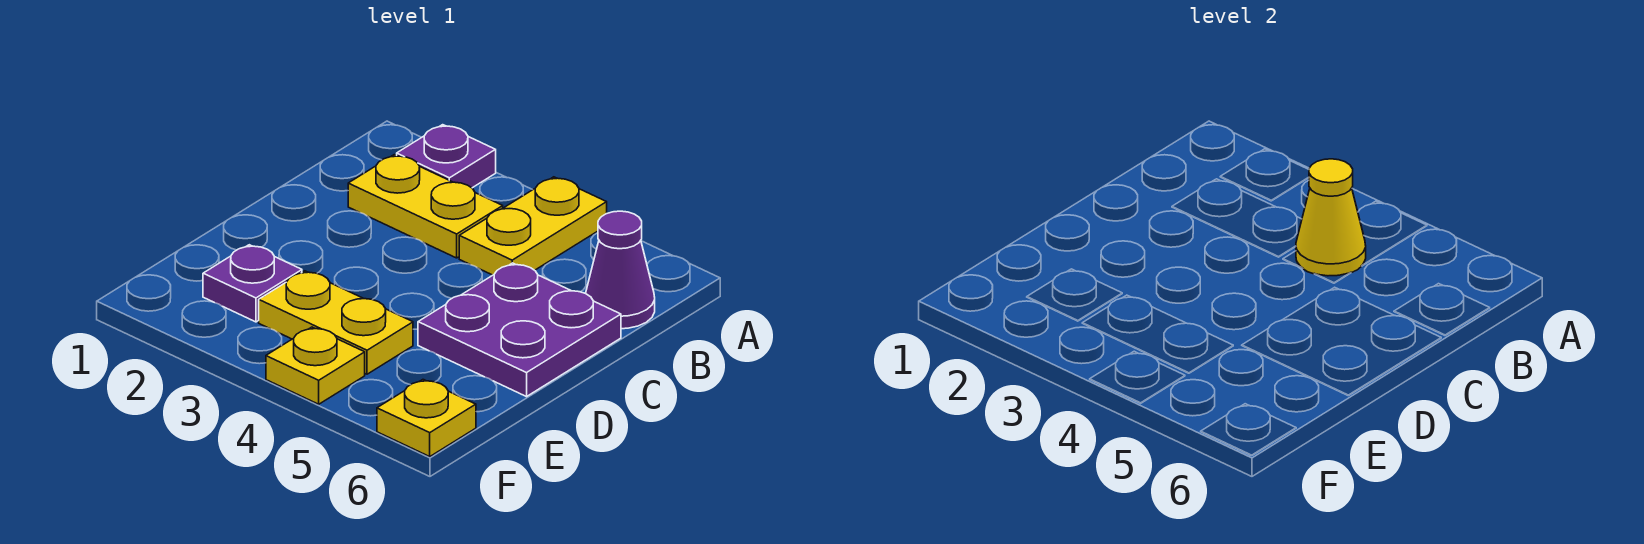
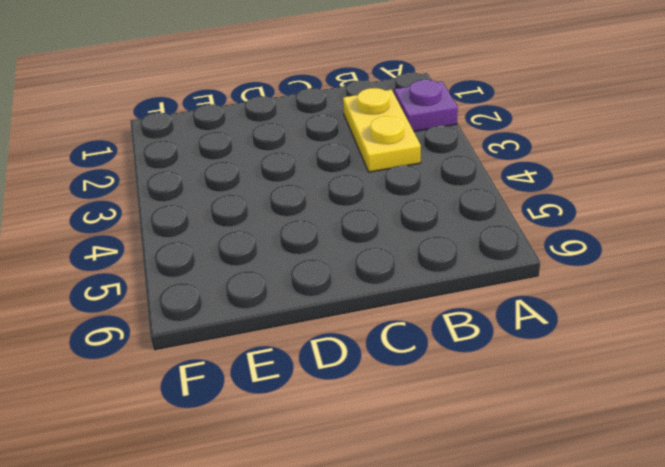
none -> yellow 1x2 plate [459,177,607,275]
none -> purple 1x1 cone [586,211,655,329]

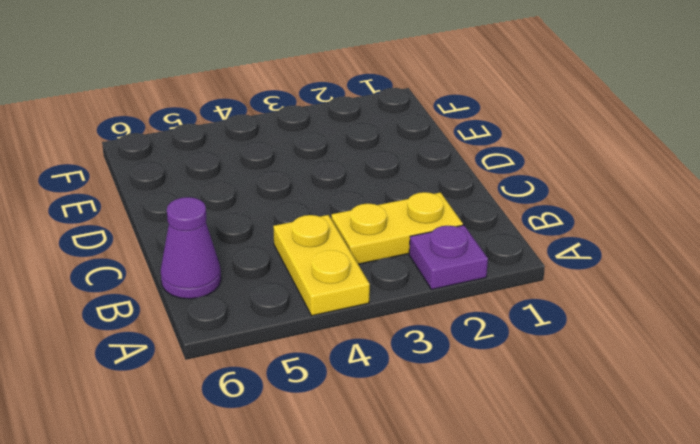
none -> purple 2x2 plate [418,263,621,397]
none -> purple 1x1 plate [203,245,302,322]

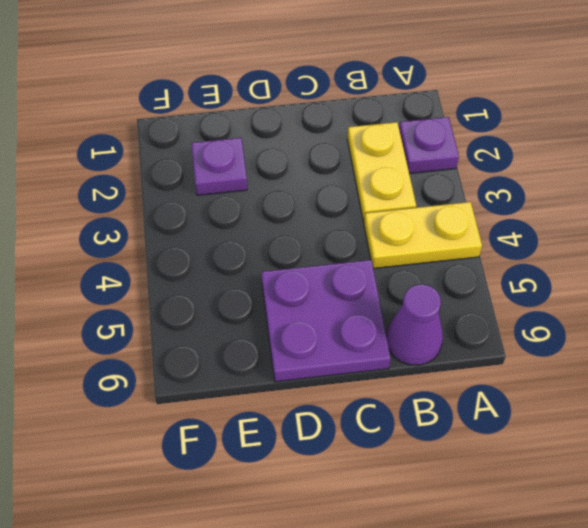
none -> yellow 1x2 plate [259,271,413,374]
none -> yellow 1x1 plate [266,327,365,404]

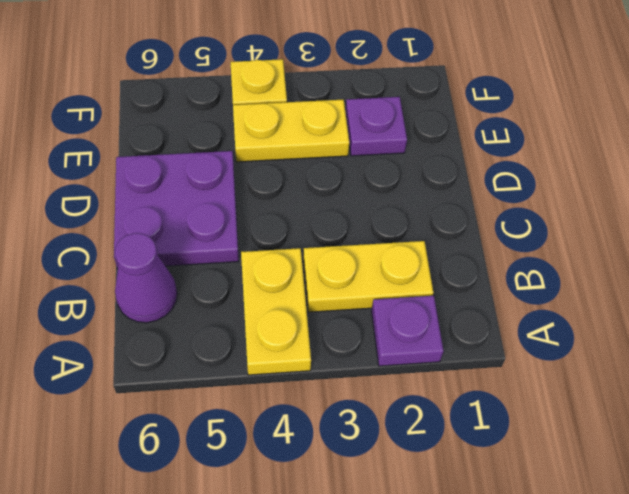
none -> yellow 1x1 plate [377,380,476,456]
none -> yellow 1x1 cone [1296,159,1366,276]

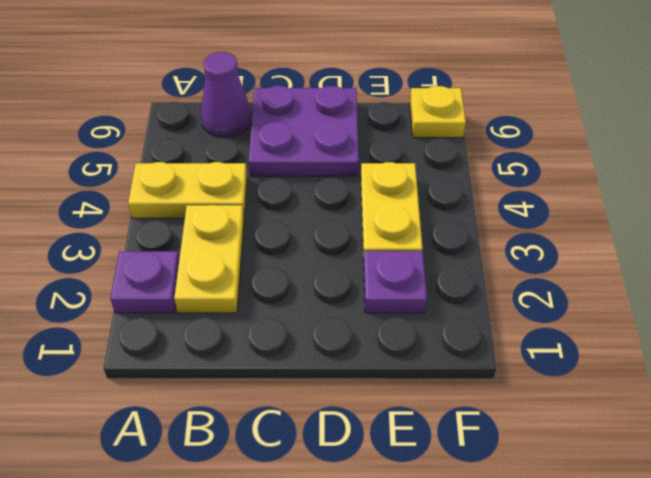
none -> yellow 1x1 plate [266,327,365,404]
none -> yellow 1x1 cone [1296,159,1366,276]

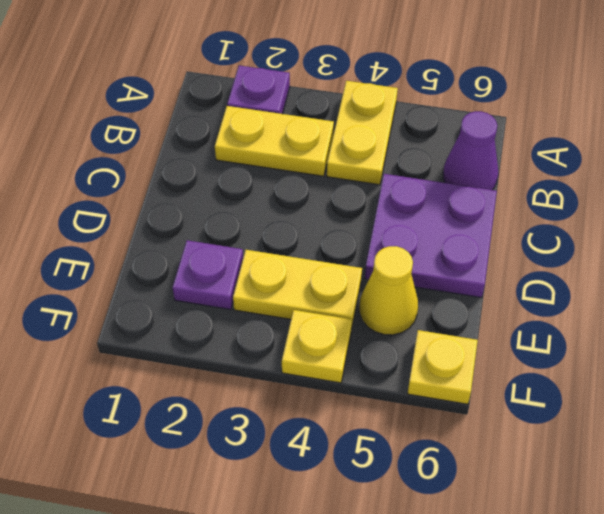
yellow 1x1 cone [360,246,418,335] -> yellow 1x1 cone moved to [1296,159,1366,276]

